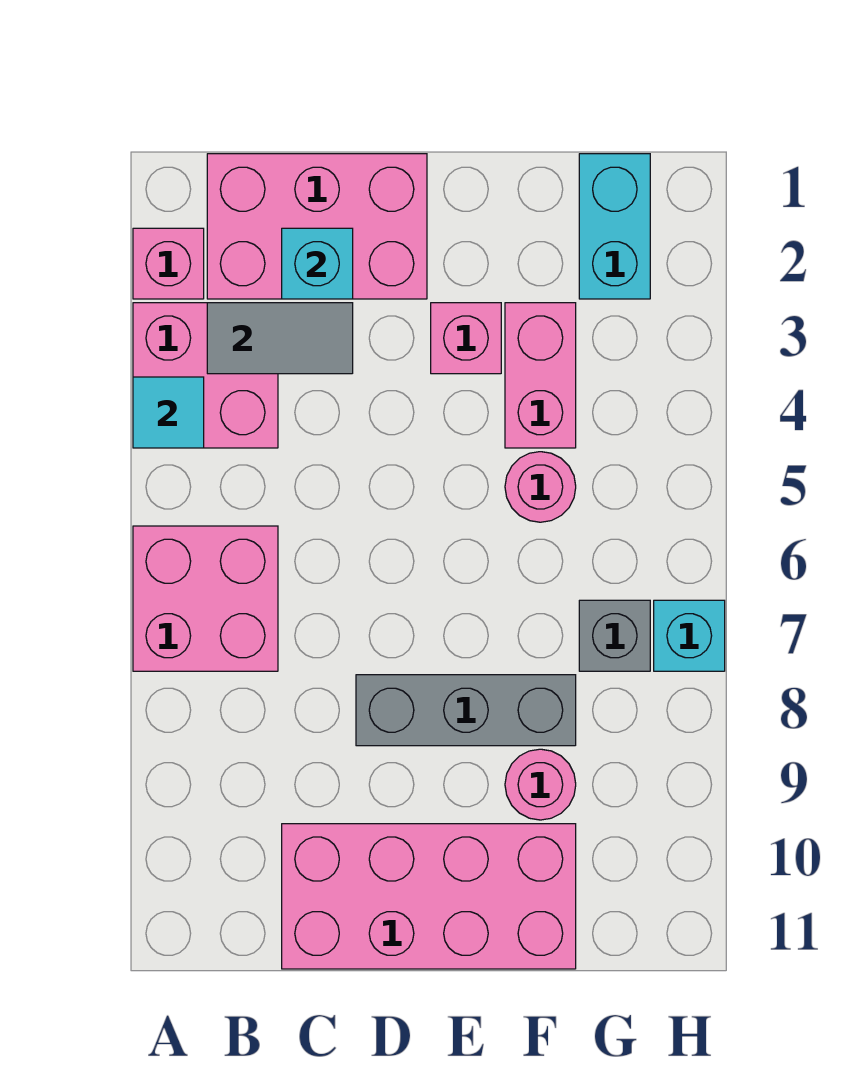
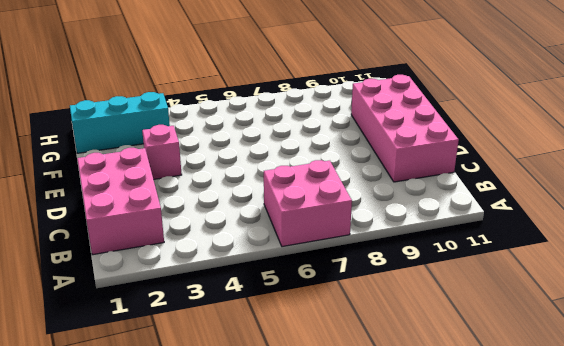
cyan 1x3 brick [70,92,170,153] -> cyan 1x2 brick [579,154,650,299]
none -> pink 1x1 brick [133,228,204,299]
none -> pink 2x2 brick [133,303,278,448]
none -> grey 1x3 brick [356,675,576,746]

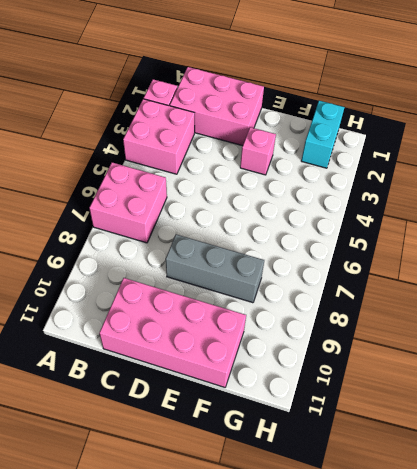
none -> pink 1x2 brick [505,303,576,448]
none -> pink 1x1 round brick [505,452,576,522]
none -> pink 1x1 round brick [505,749,576,820]

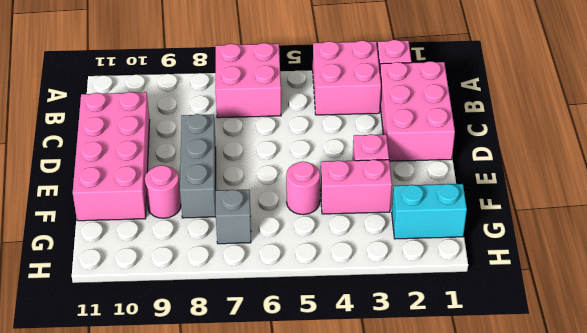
none -> cyan 1x1 brick [654,600,725,671]
none -> cyan 1x1 tile [133,377,204,448]
none -> grey 1x2 tile [207,303,353,374]

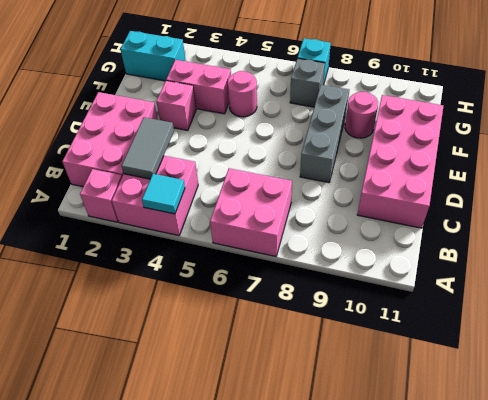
none -> cyan 1x1 brick [282,228,353,299]

